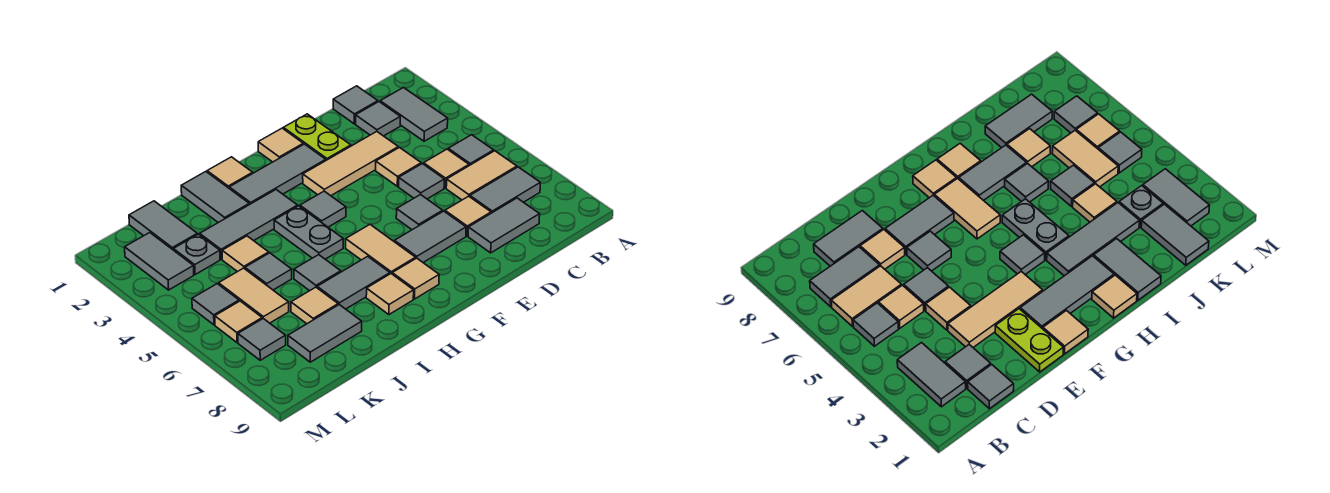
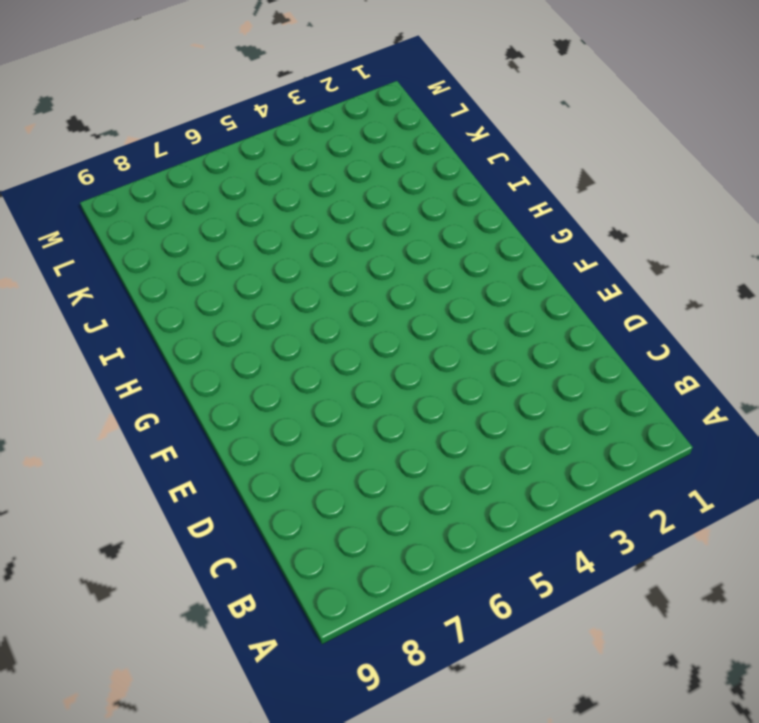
none -> grey 1x2 tile [380,88,448,141]
none -> grey 1x1 tile [448,135,494,166]
none -> tan 1x2 tile [446,151,517,200]
none -> grey 1x2 tile [470,167,540,213]

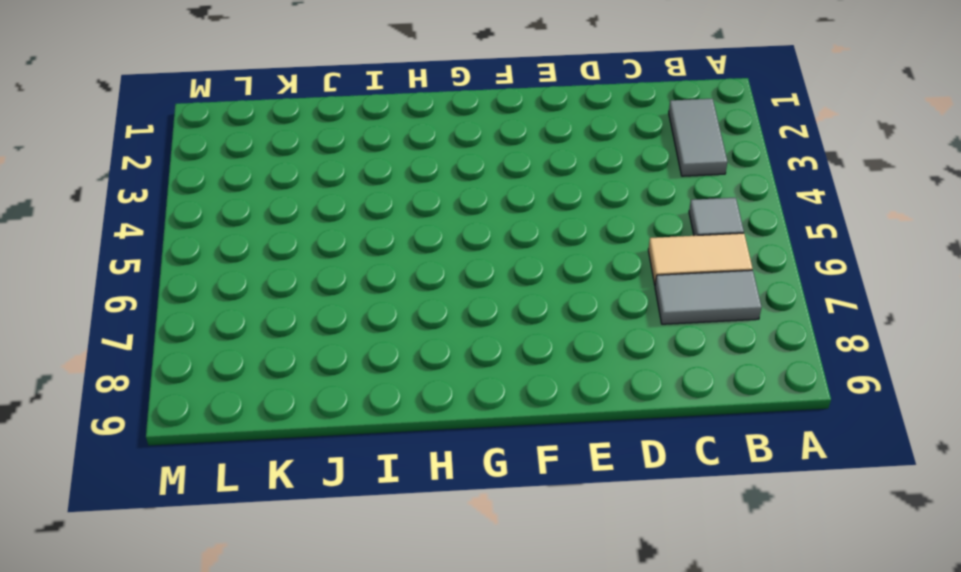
none -> grey 1x1 tile [333,86,378,124]
none -> grey 1x1 tile [355,102,400,136]
none -> tan 1x1 tile [424,149,469,188]
none -> grey 1x2 tile [468,198,540,253]

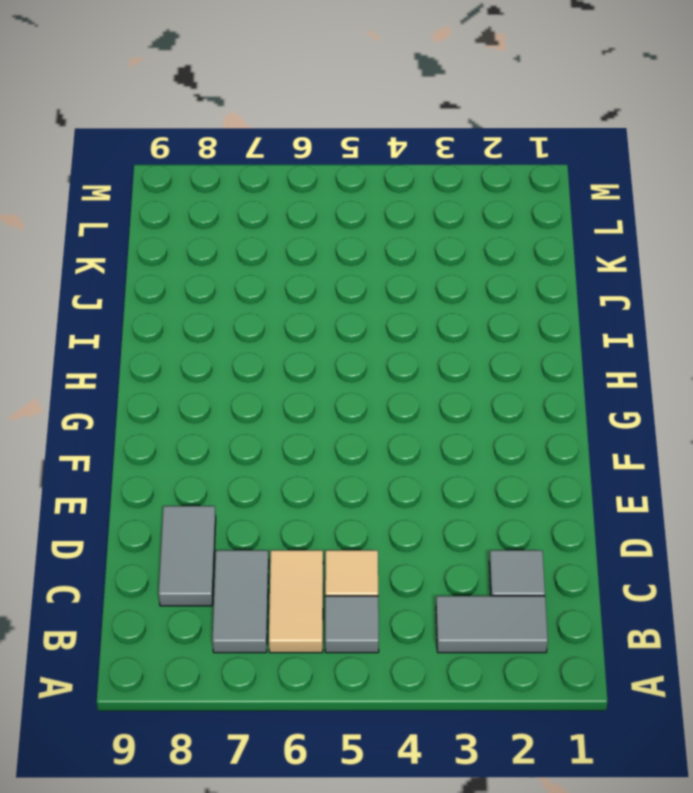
none -> grey 1x1 tile [333,86,378,124]
none -> tan 1x3 tile [303,132,398,196]
none -> tan 1x1 tile [376,148,421,186]
none -> grey 1x1 tile [399,164,444,199]

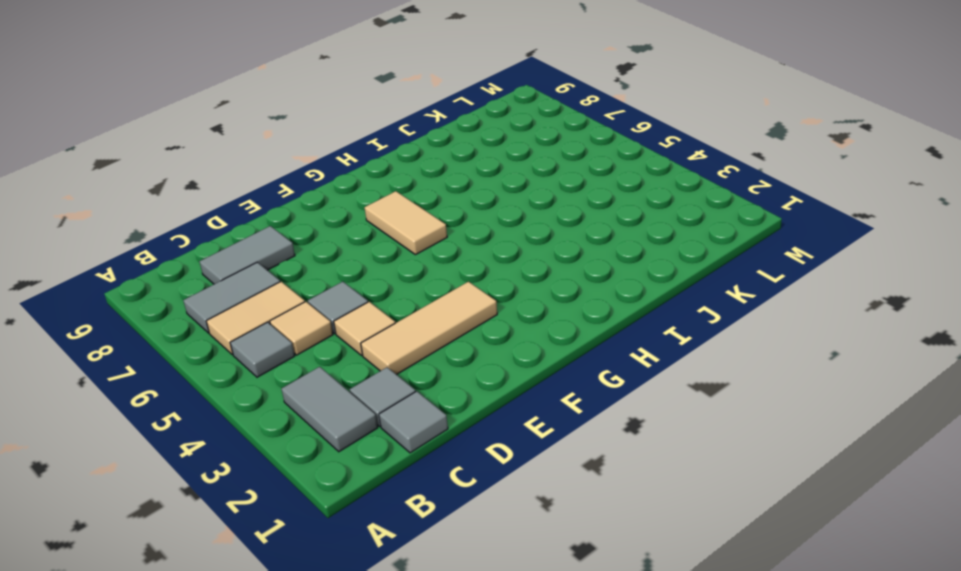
none -> tan 1x1 tile [445,196,491,236]
none -> lime 1x2 plate [283,114,351,160]
none -> grey 1x1 tile [396,194,443,230]
none -> grey 1x2 tile [394,211,466,262]

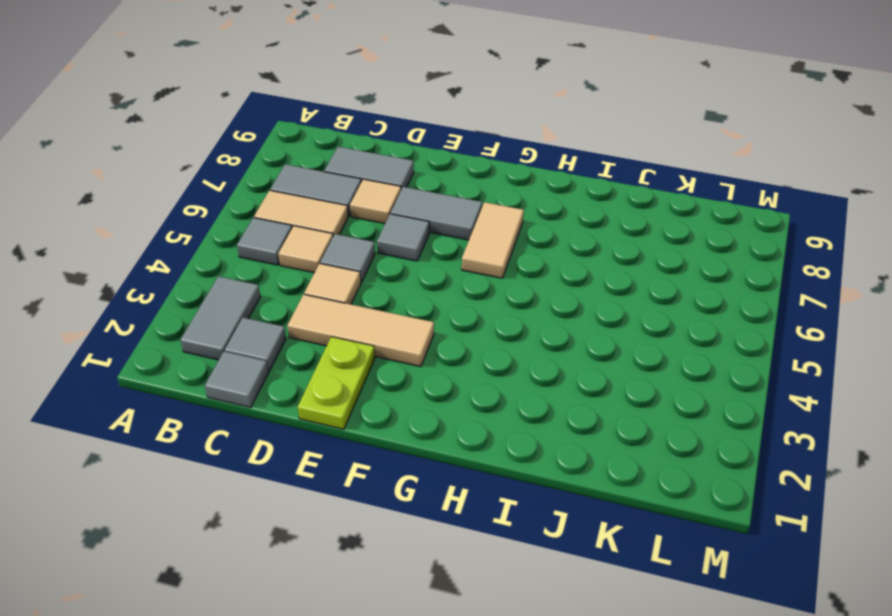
none -> tan 1x1 tile [258,128,303,162]
none -> grey 1x3 tile [229,144,326,205]
none -> grey 1x1 tile [300,191,346,227]
none -> tan 1x1 tile [392,258,439,299]

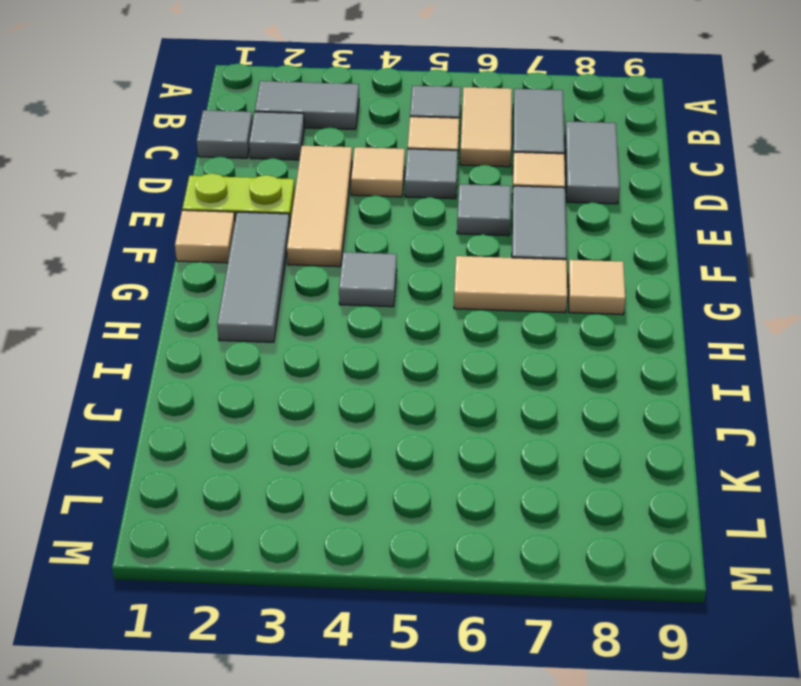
none -> tan 1x1 tile [207,157,253,188]
none -> grey 1x3 tile [200,190,298,259]
none -> grey 1x2 plate [274,206,343,259]
none -> grey 1x2 tile [317,256,390,309]

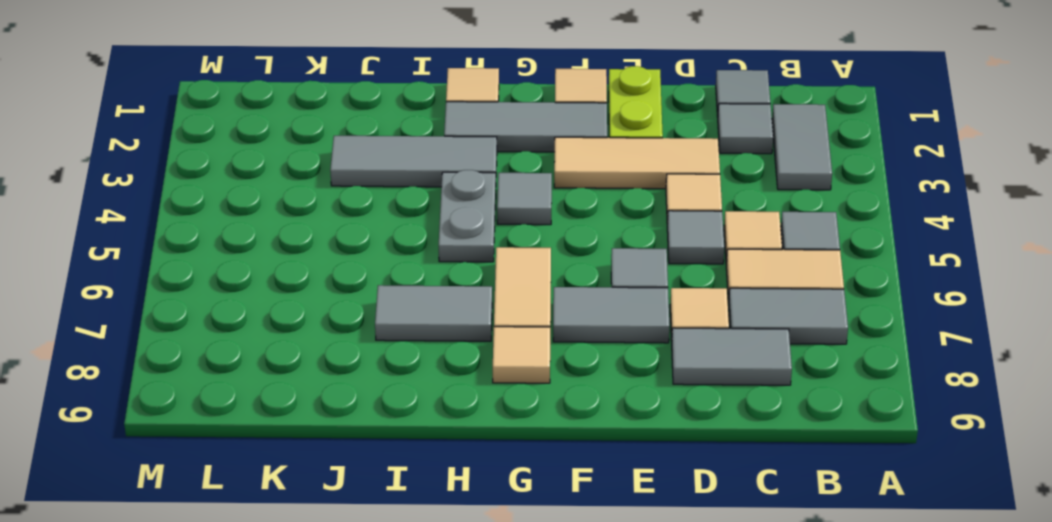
none -> tan 1x1 tile [366,274,414,315]
none -> grey 1x2 tile [181,172,249,223]
none -> grey 1x1 tile [294,255,341,291]
none -> tan 1x1 tile [222,236,269,272]

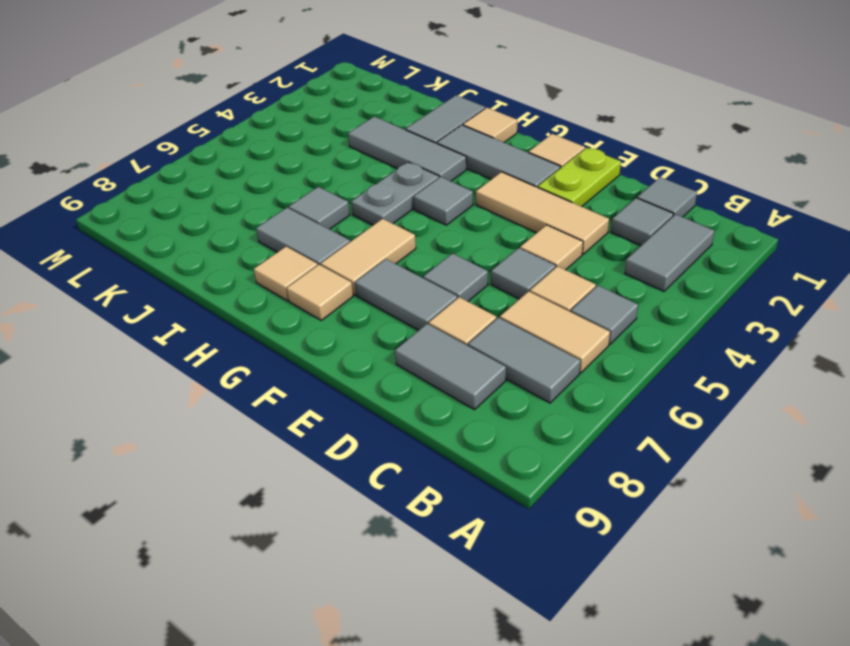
none -> tan 1x1 tile [222,236,269,272]
none -> grey 1x1 tile [245,253,292,290]
none -> tan 1x1 tile [291,287,338,324]
none -> grey 1x2 tile [288,305,362,362]

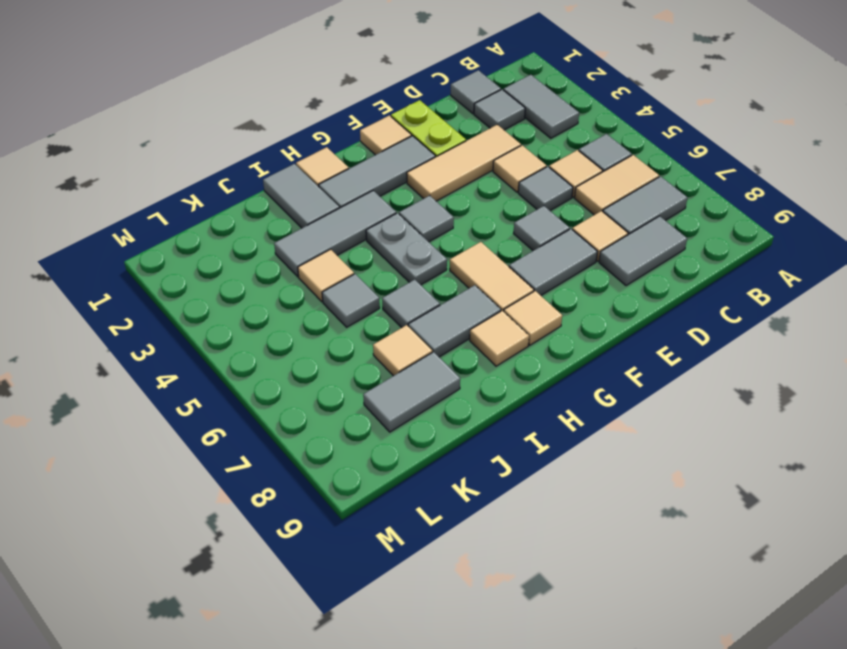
none -> grey 1x2 tile [129,201,197,250]
none -> grey 1x1 plate [173,234,220,275]
none -> tan 1x2 tile [219,268,289,323]
none -> grey 1x2 tile [125,233,194,290]

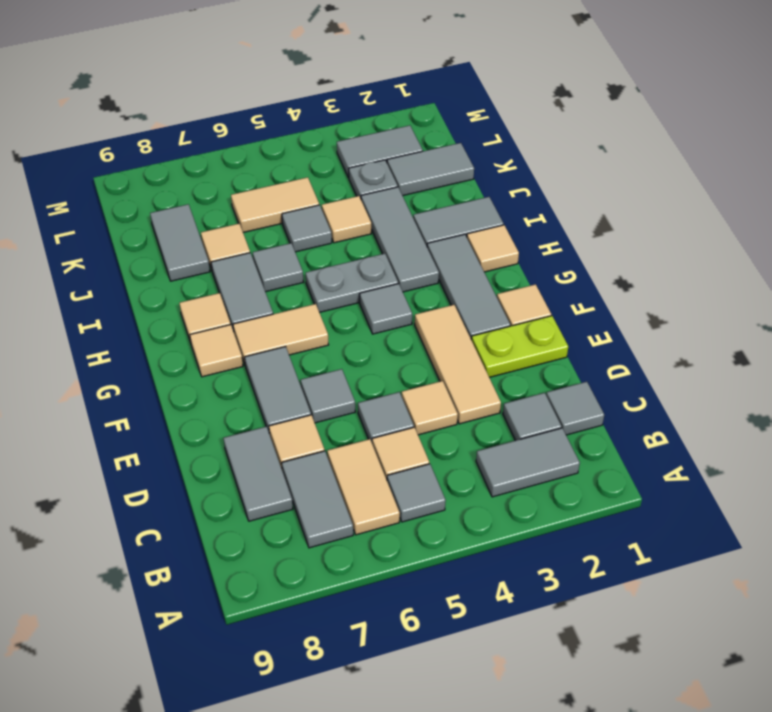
none -> grey 1x1 tile [192,284,239,325]
none -> tan 1x1 tile [215,301,262,342]
none -> grey 1x1 tile [238,319,286,360]

